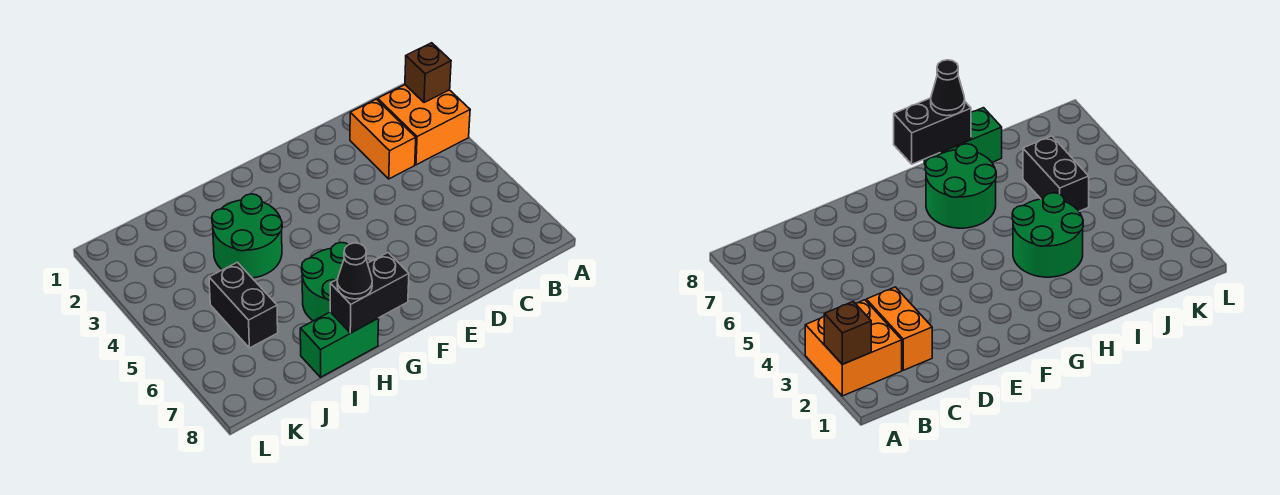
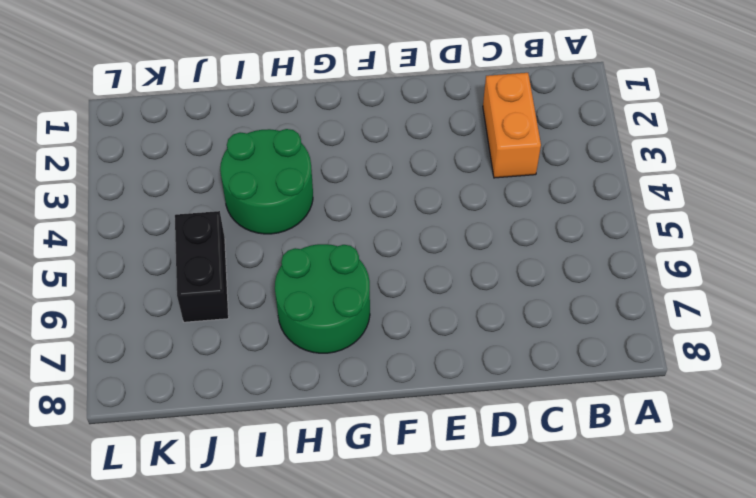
none -> orange 2x2 brick [378,85,470,165]
none -> green 1x2 brick [300,312,379,377]

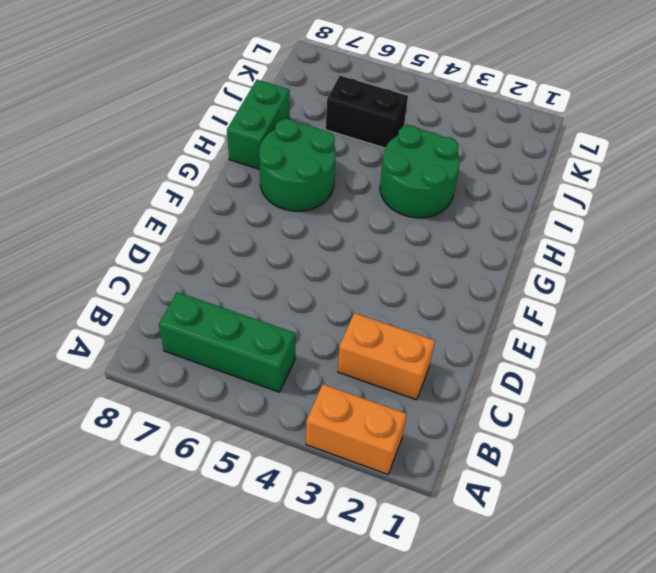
orange 1x2 brick [306,384,407,474] -> orange 2x2 brick [378,85,470,165]
green 1x3 brick [159,292,295,392] -> none
none -> brown 1x1 brick [405,43,451,103]
none -> black 1x2 brick [330,253,409,333]

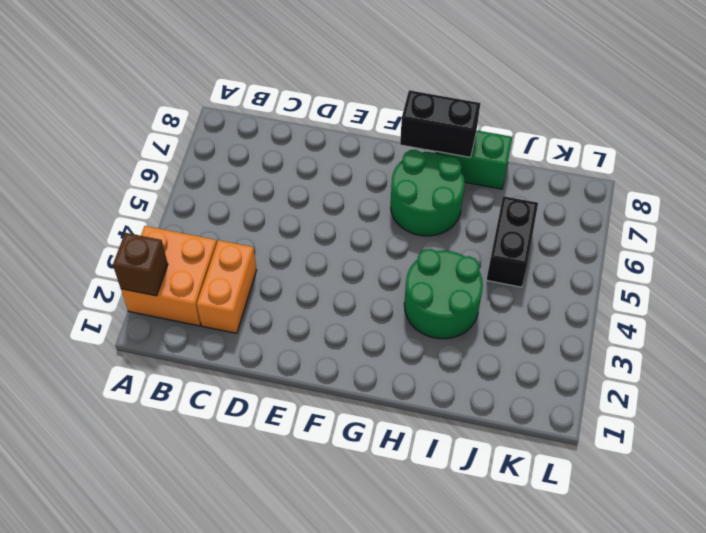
none -> black 1x1 cone [337,243,372,299]

